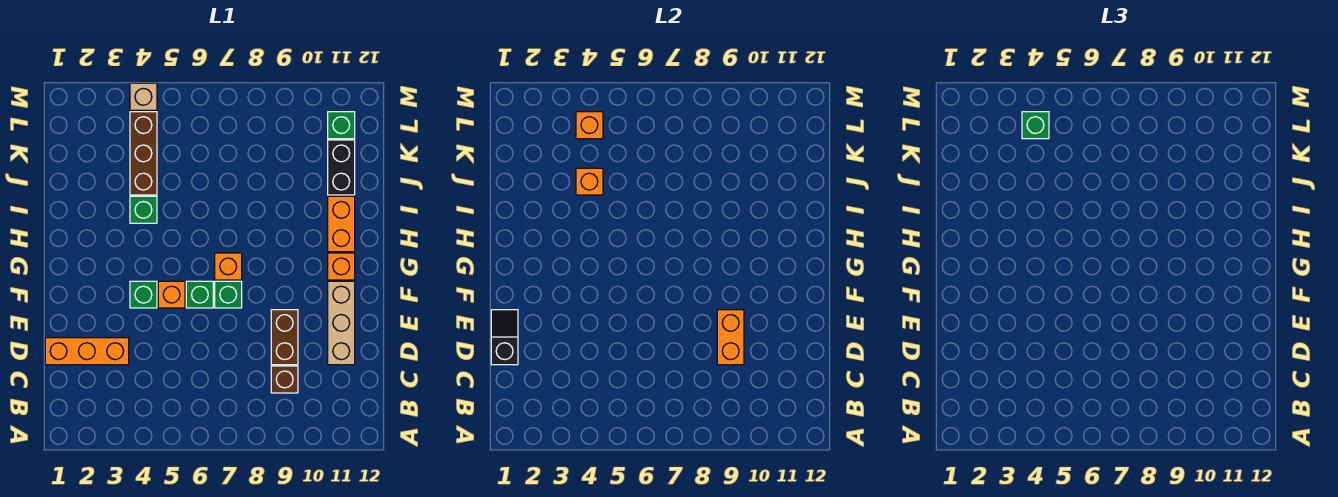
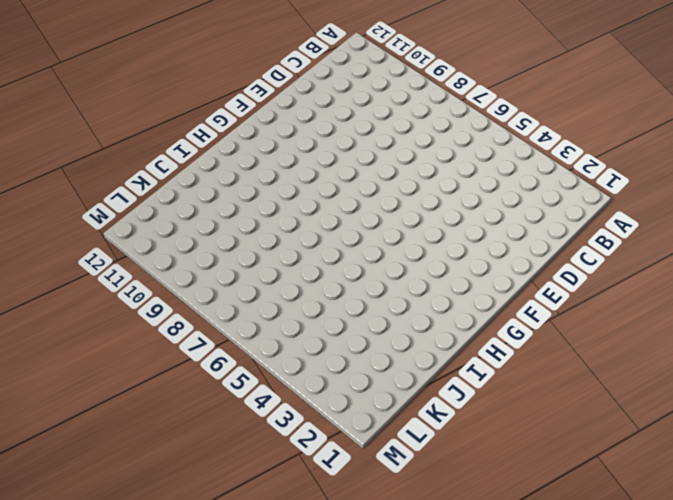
none -> brown 1x1 brick [271,366,298,393]
none -> orange 1x3 brick [45,338,129,365]
none -> brown 1x2 brick [271,310,298,365]

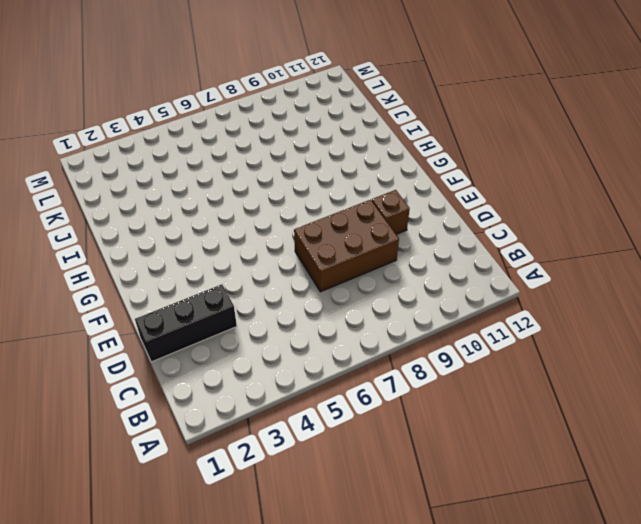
black 1x3 brick [135,284,237,362] -> orange 1x3 brick [45,338,129,365]
brown 2x3 brick [294,200,399,292] -> brown 1x2 brick [271,310,298,365]
brown 1x1 brick [372,190,410,234] -> brown 1x1 brick moved to [271,366,298,393]
none -> tan 1x3 brick [328,281,355,365]
none -> green 1x1 brick [130,281,157,308]
none -> orange 1x1 brick [158,281,185,308]

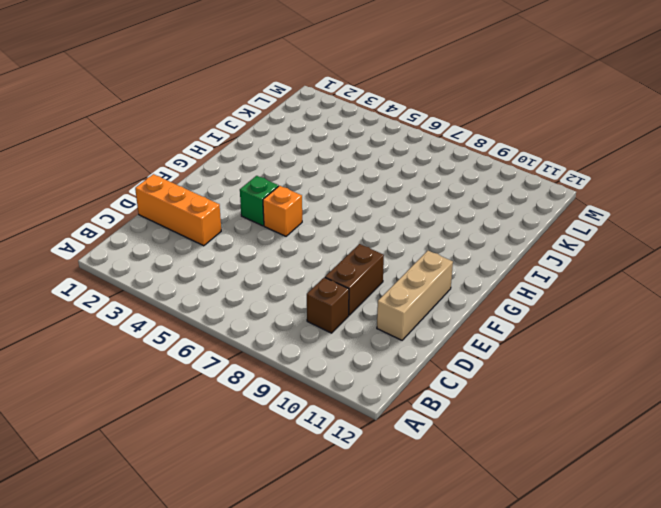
none -> green 1x1 brick [186,281,213,308]
none -> green 1x1 brick [215,281,242,308]
none -> orange 1x1 brick [215,253,242,280]

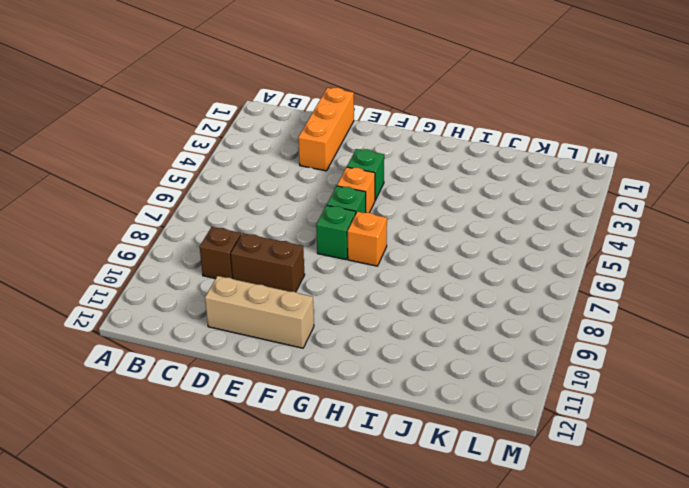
none -> orange 1x1 brick [328,253,355,280]
none -> orange 1x2 brick [328,196,355,252]
none -> green 1x1 brick [130,196,157,223]

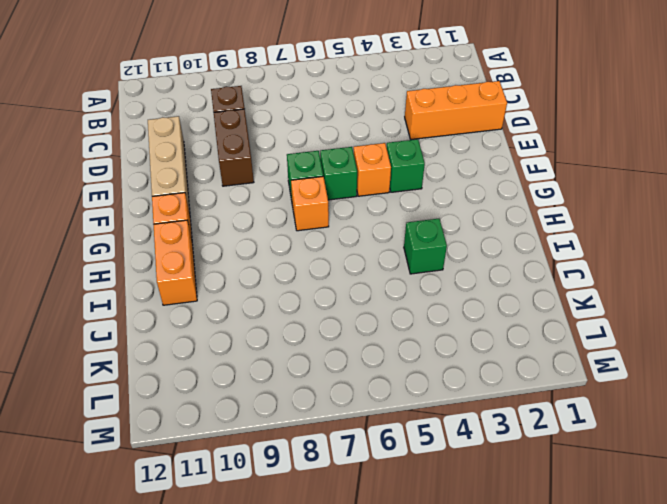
none -> brown 1x3 brick [130,112,157,195]
none -> black 1x2 brick [328,140,355,195]
none -> green 1x1 brick [328,112,355,139]

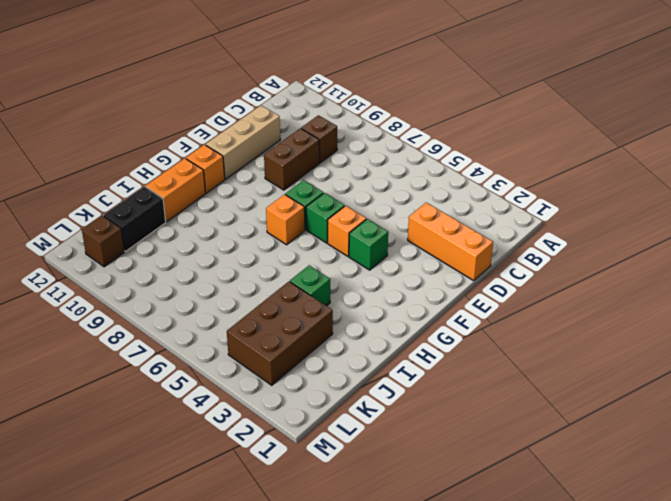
brown 2x3 brick [227,282,333,385] -> brown 1x3 brick [130,112,157,195]
brown 1x1 brick [82,216,124,267] -> green 1x1 brick [328,112,355,139]
none -> tan 1x1 brick [130,83,157,110]
none -> black 1x2 slope [491,310,518,365]
none -> orange 1x2 brick [717,310,744,365]

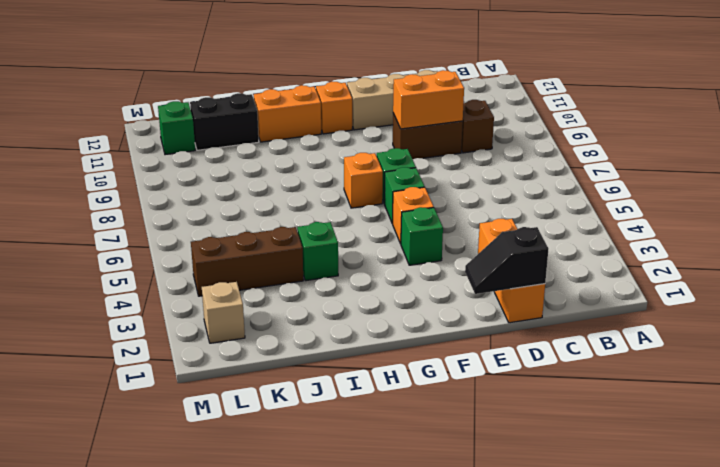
tan 1x1 brick [202,282,245,343] -> tan 1x1 brick moved to [130,83,157,110]
none -> orange 1x1 brick [576,168,603,195]
none -> orange 1x1 brick [576,112,603,139]
none -> green 1x1 brick [1022,112,1049,139]

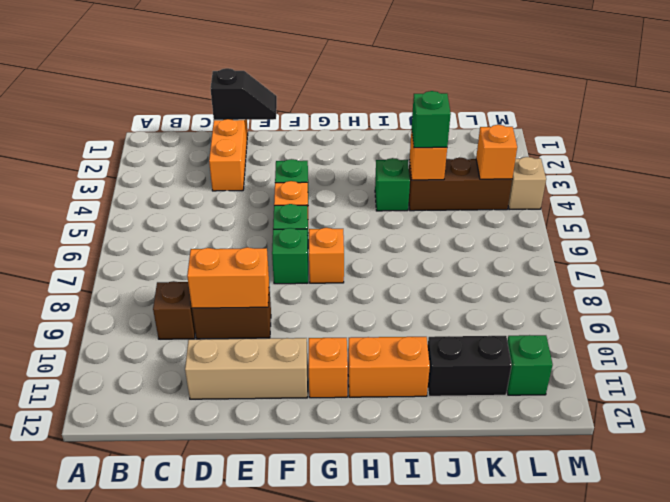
green 1x1 brick [412,91,451,148] -> green 1x1 brick moved to [1022,112,1049,139]

